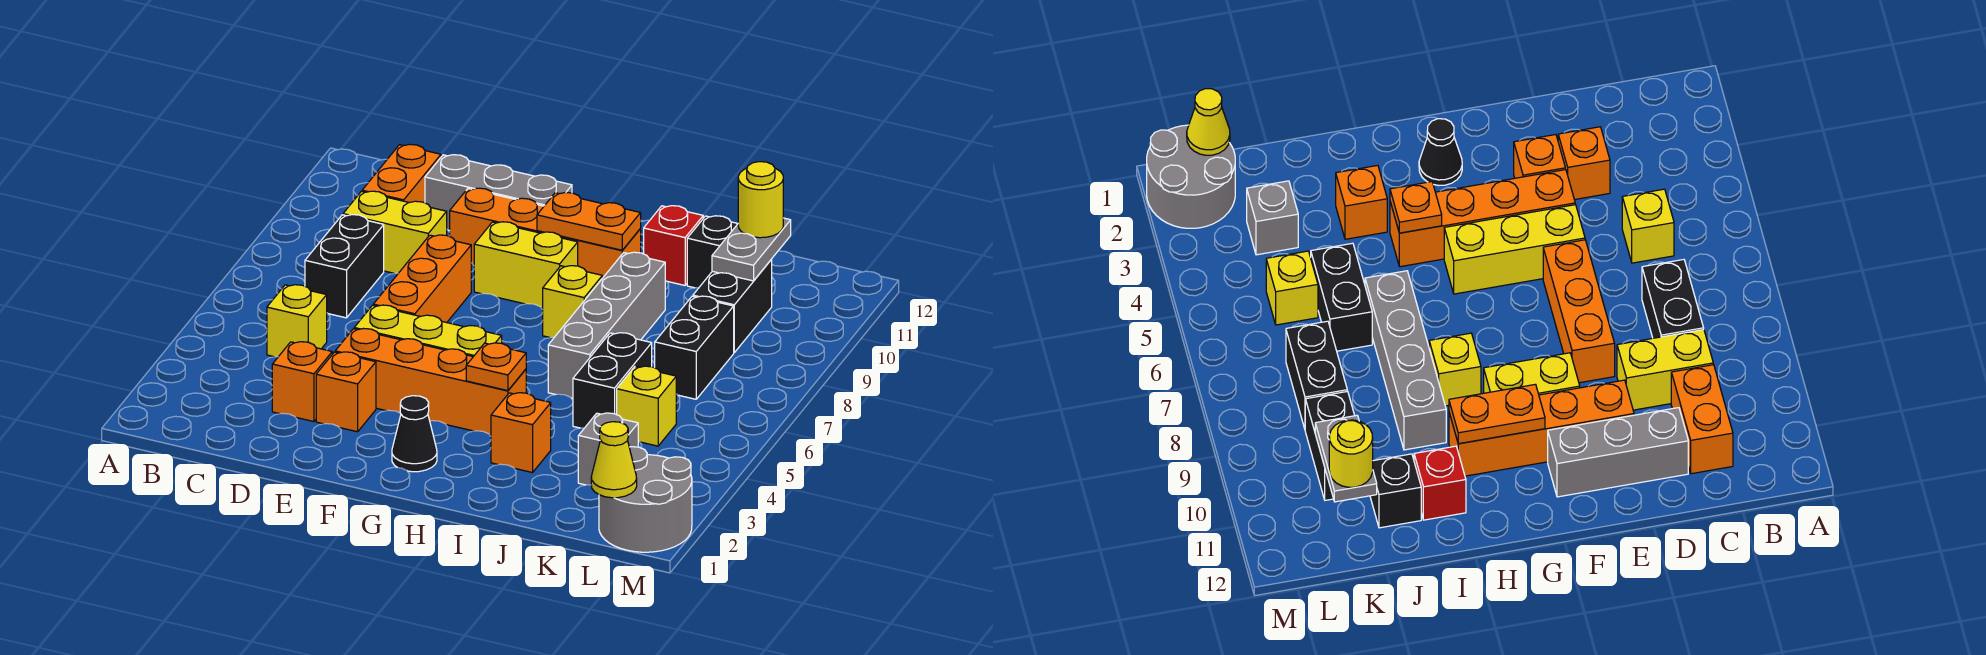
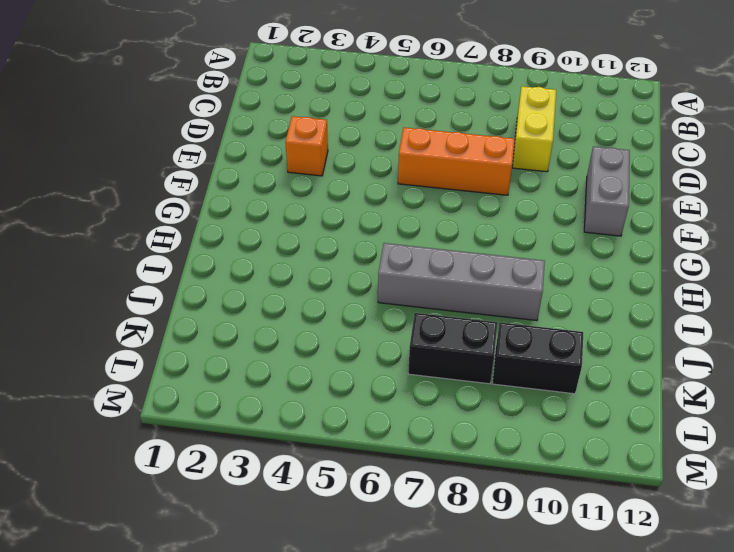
grey 1x2 brick [584,146,630,236] -> grey 1x3 brick [425,155,572,231]
none -> yellow 1x1 brick [267,285,327,357]
none -> black 1x2 brick [305,215,384,318]
none -> orange 1x2 brick [362,144,441,203]

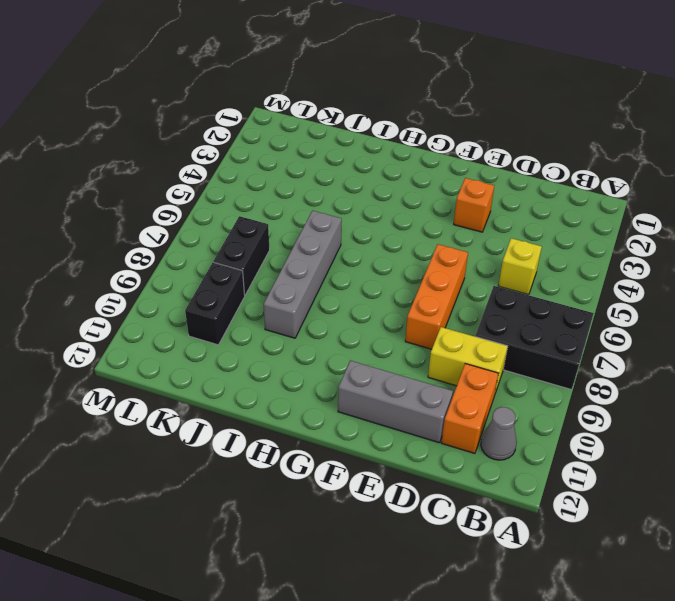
black 2x3 brick [475,286,594,390] -> black 1x2 brick [305,215,384,318]
grey 1x1 cone [481,407,517,460] -> none
none -> orange 1x1 brick [272,342,332,422]
none -> orange 1x4 brick [335,329,526,435]
none -> yellow 1x3 brick [354,305,502,357]

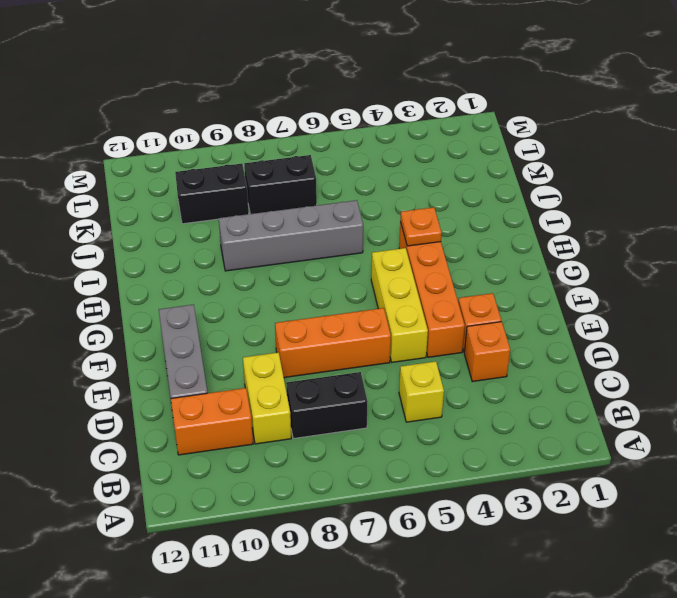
none -> orange 1x4 brick [450,188,641,278]
none -> yellow 1x2 brick [474,222,578,308]
none -> black 1x1 cone [392,396,437,472]

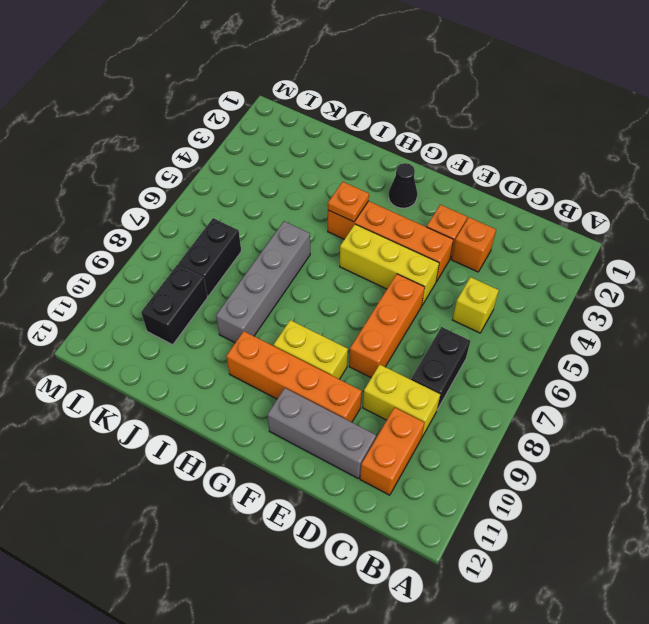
none -> yellow 1x1 brick [543,266,602,338]
none -> orange 1x1 brick [491,393,551,473]
none -> red 1x1 brick [644,206,703,285]

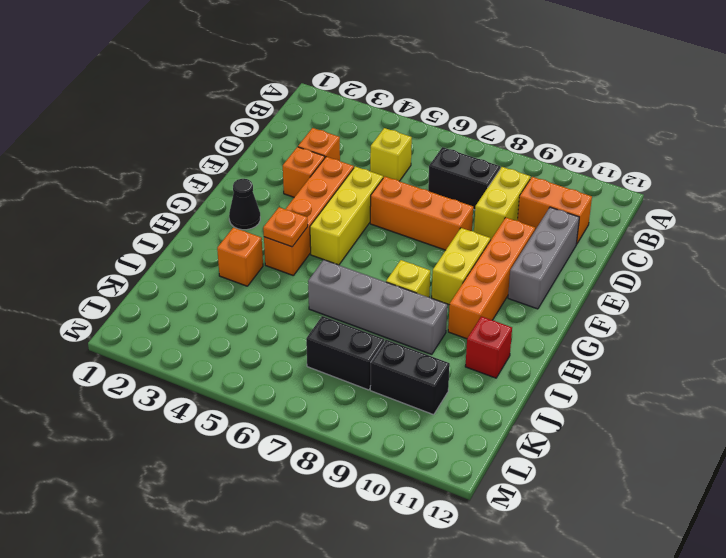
none -> black 1x2 brick [573,333,652,428]
none -> black 1x1 brick [687,216,738,288]
none -> grey 1x1 brick [578,413,638,485]

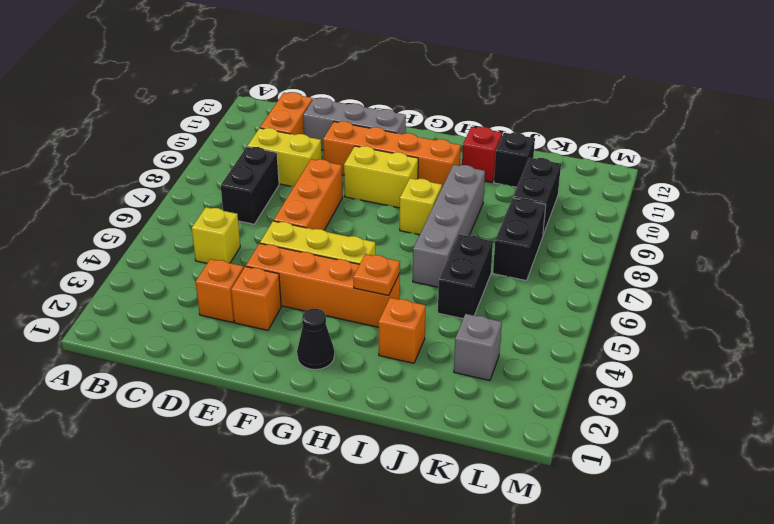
none -> yellow 1x1 brick [617,366,676,446]
none -> grey 2x2 round brick [599,447,692,552]
none -> orange 1x2 plate [537,192,641,250]

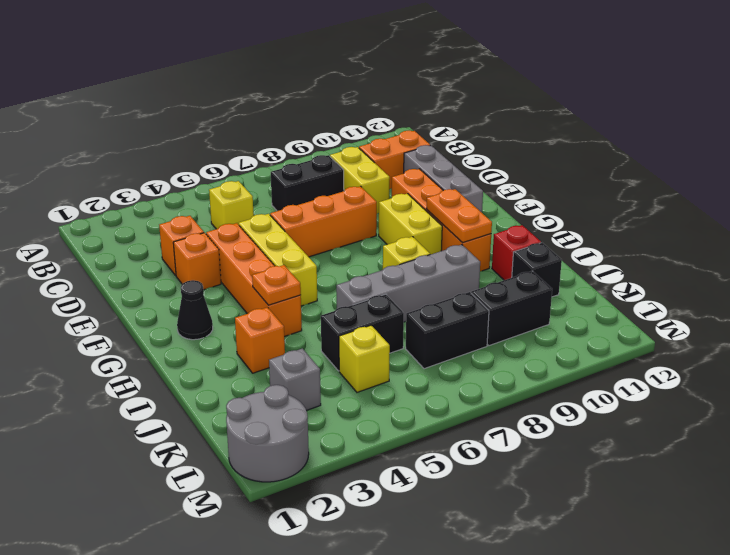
none -> grey 1x2 plate [712,218,791,281]
none -> yellow 1x1 cone [591,422,637,498]
none -> yellow 1x1 round brick [738,162,783,238]

